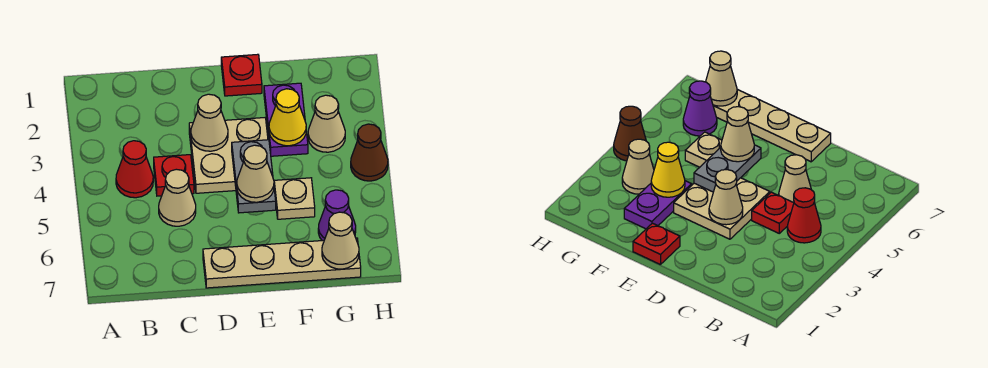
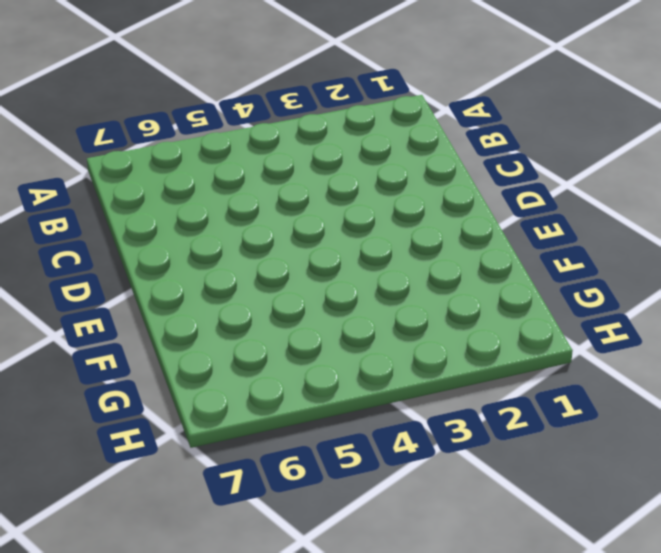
none -> red 1x1 cone [116,141,153,198]
none -> red 1x1 plate [154,155,194,196]
none -> tan 1x1 cone [159,169,196,226]

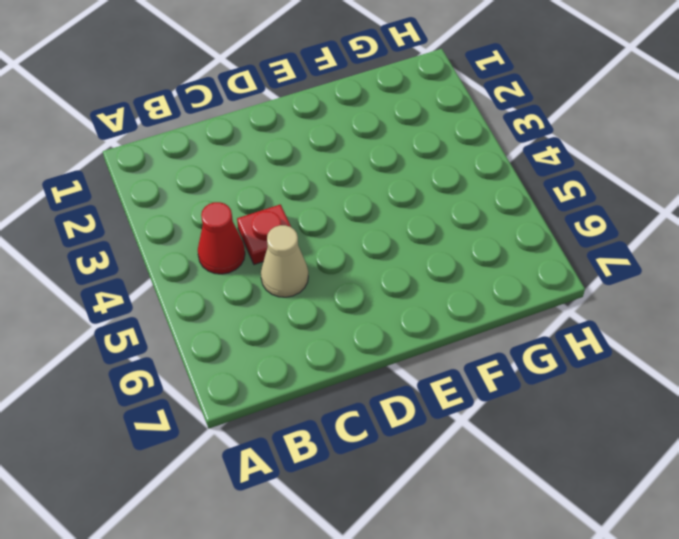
none -> tan 2x2 plate [189,118,268,193]
none -> tan 1x4 plate [203,238,361,288]
none -> red 1x1 plate [221,54,262,96]

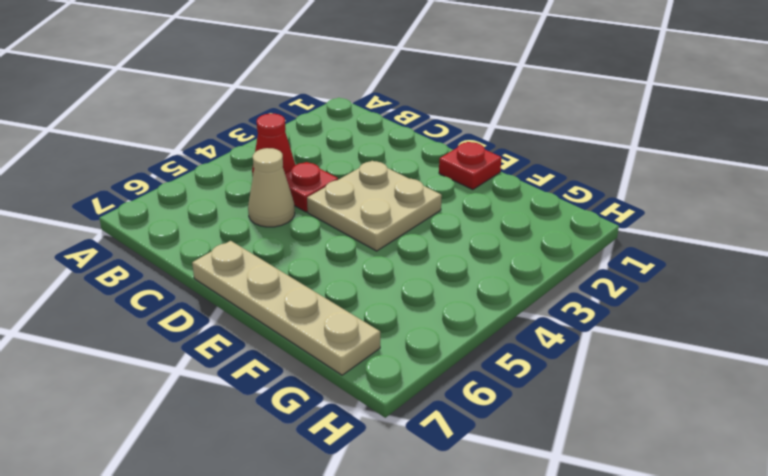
none -> purple 1x2 plate [264,83,308,156]
none -> tan 1x1 plate [274,178,315,219]
none -> tan 1x1 cone [308,95,345,152]

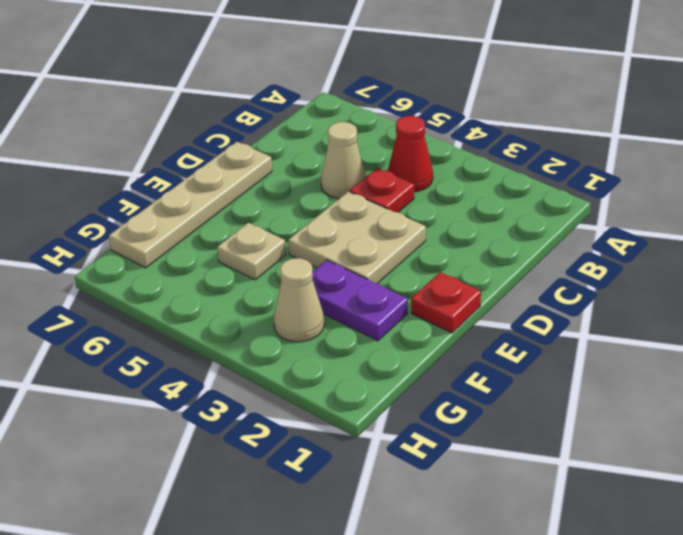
none -> purple 1x1 cone [318,190,356,241]
none -> brown 1x1 cone [351,124,388,181]
none -> tan 1x1 cone [191,94,228,151]

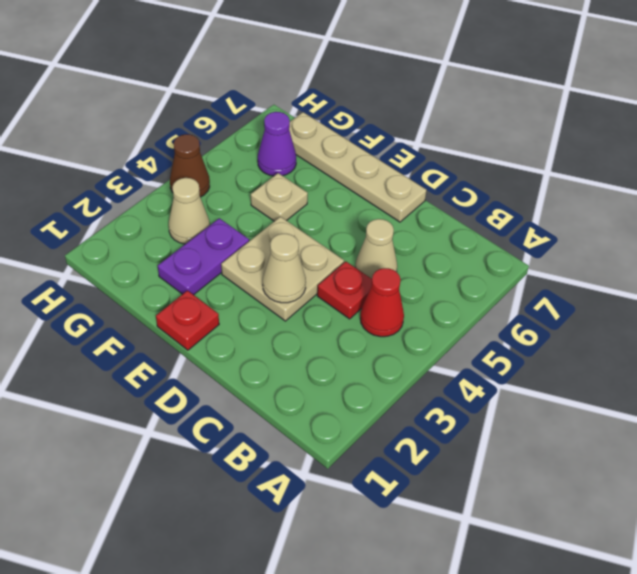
none -> grey 1x2 plate [232,140,276,213]
none -> yellow 1x1 cone [269,89,306,146]
none -> tan 1x1 cone [322,212,359,269]

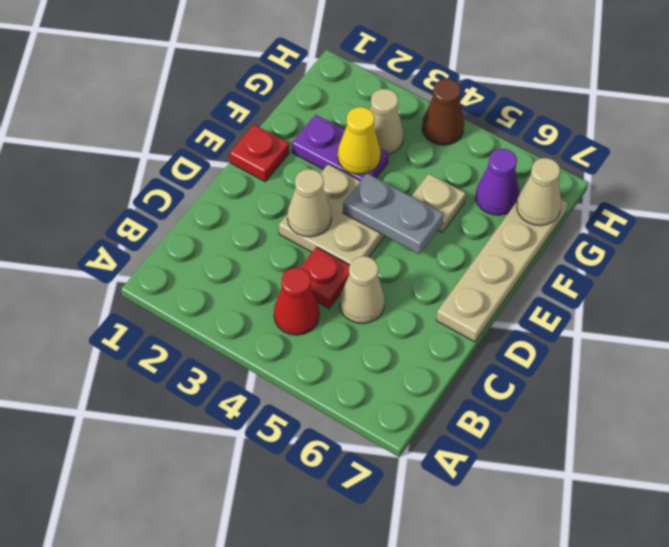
none -> tan 1x1 cone [237,145,274,202]

